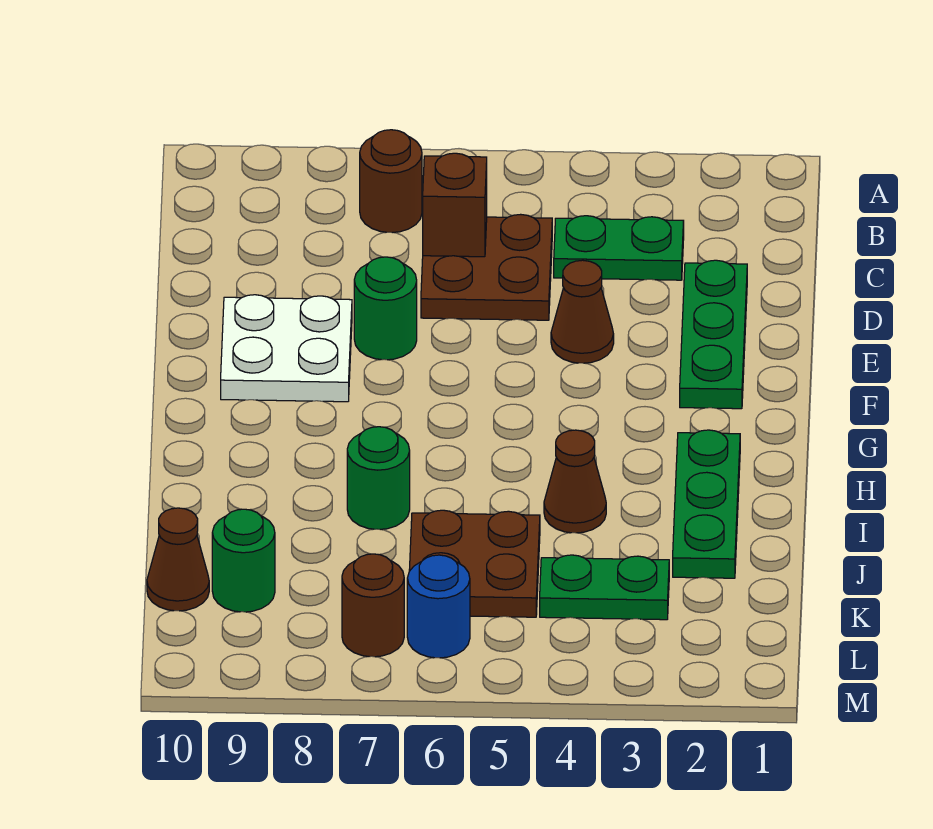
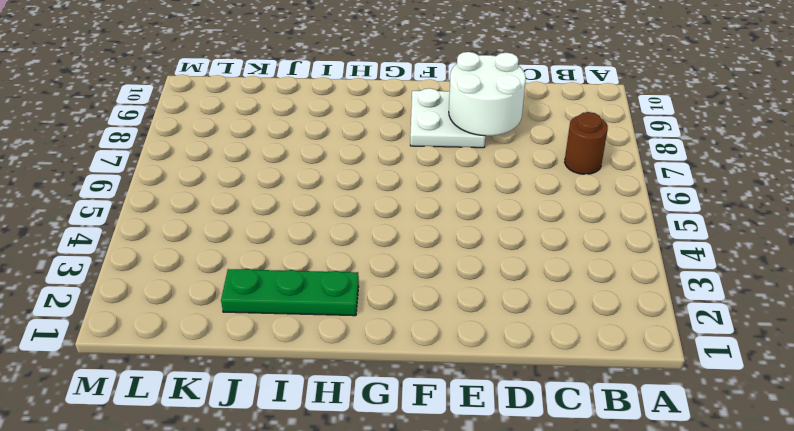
white 2x2 round brick [449,52,526,136] -> none
none -> green 1x2 plate [554,216,684,280]
none -> brown 2x2 plate [421,214,552,320]
none -> green 1x3 plate [680,260,747,409]

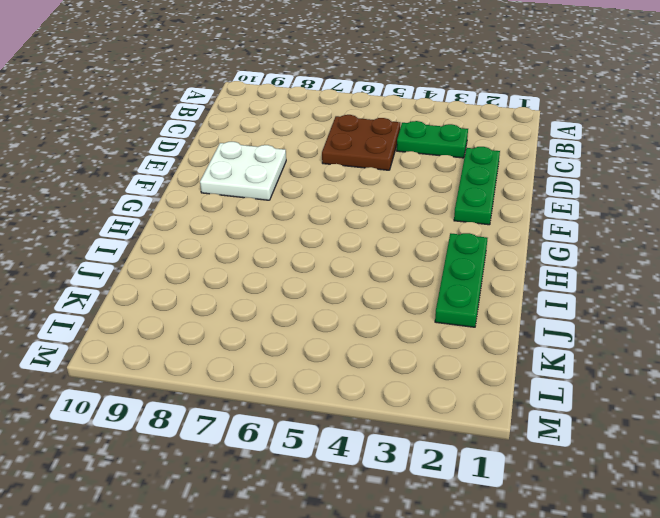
none -> brown 1x1 round brick [360,130,422,233]
none -> brown 1x1 cone [551,260,614,363]
none -> green 1x1 round brick [354,257,417,360]

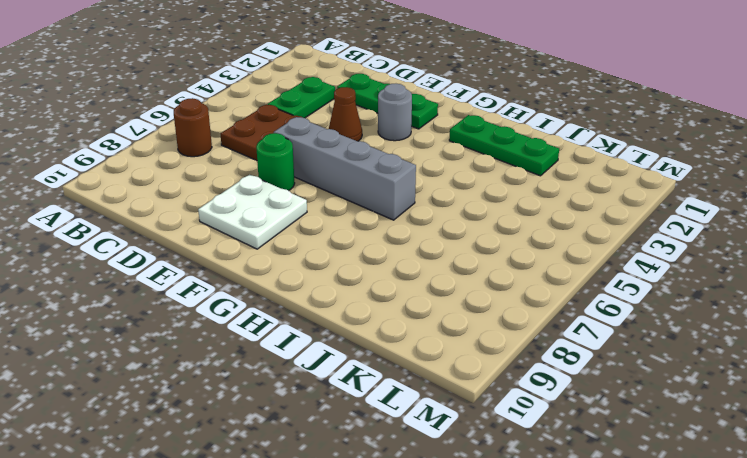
grey 1x4 brick [274,117,416,220] -> none
grey 1x1 round brick [378,84,412,141] -> none
none -> brown 1x1 cone [544,430,606,533]
none -> green 1x1 round brick [347,427,410,529]
none -> brown 2x2 plate [409,510,540,617]

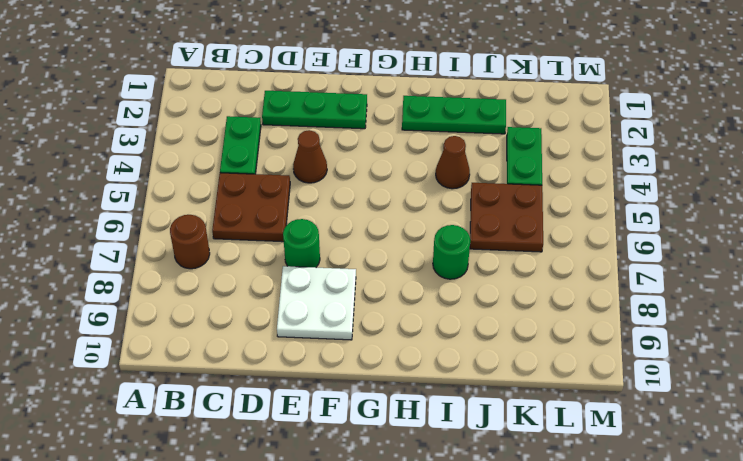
none -> green 1x1 round brick [212,509,275,612]
none -> brown 1x1 cone [147,508,209,611]
none -> blue 1x1 round brick [407,555,470,658]

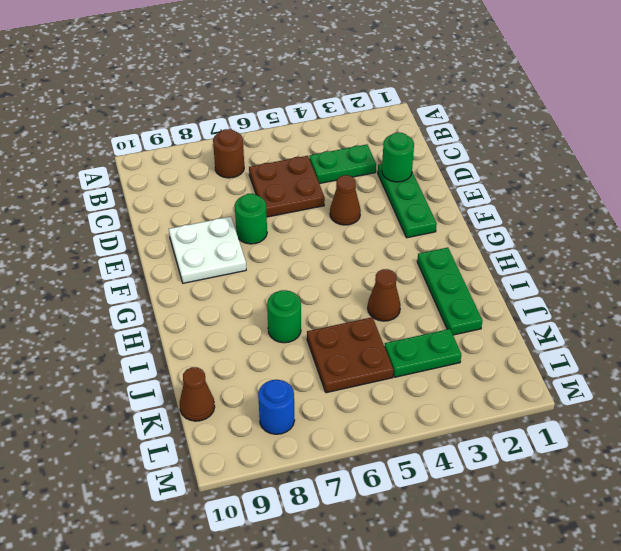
green 1x1 round brick [382,133,414,182] -> green 1x1 round brick moved to [212,509,275,612]
blue 1x1 round brick [258,380,295,434] -> blue 1x1 round brick moved to [407,555,470,658]
none -> brown 1x1 round brick [342,554,404,657]
none -> brown 1x1 brick [423,153,487,257]

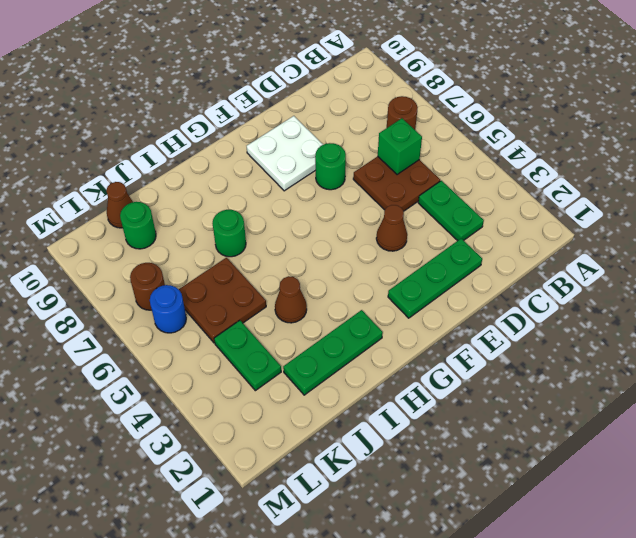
green 1x1 brick [378,118,422,175] -> brown 1x1 brick [423,153,487,257]

